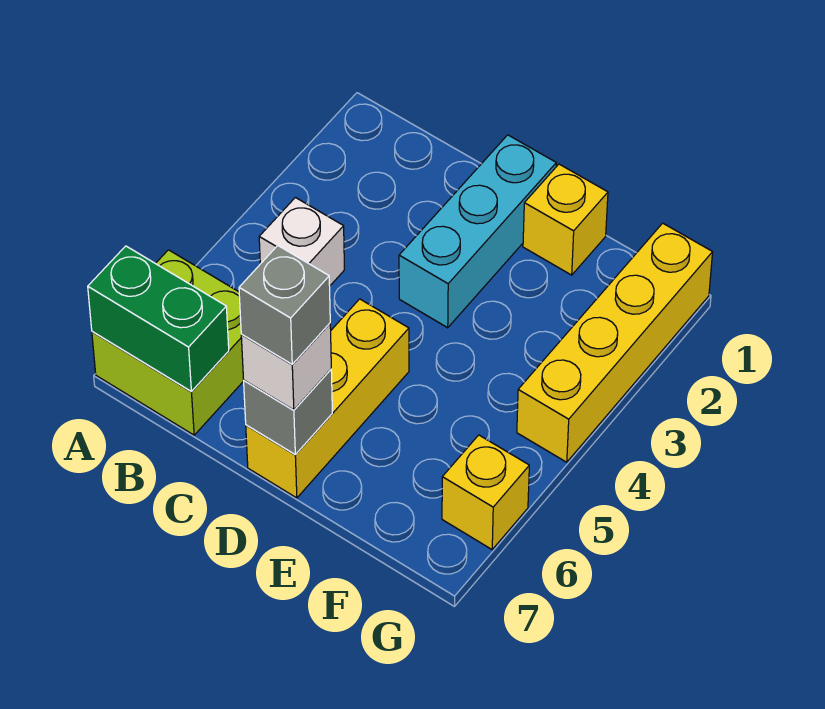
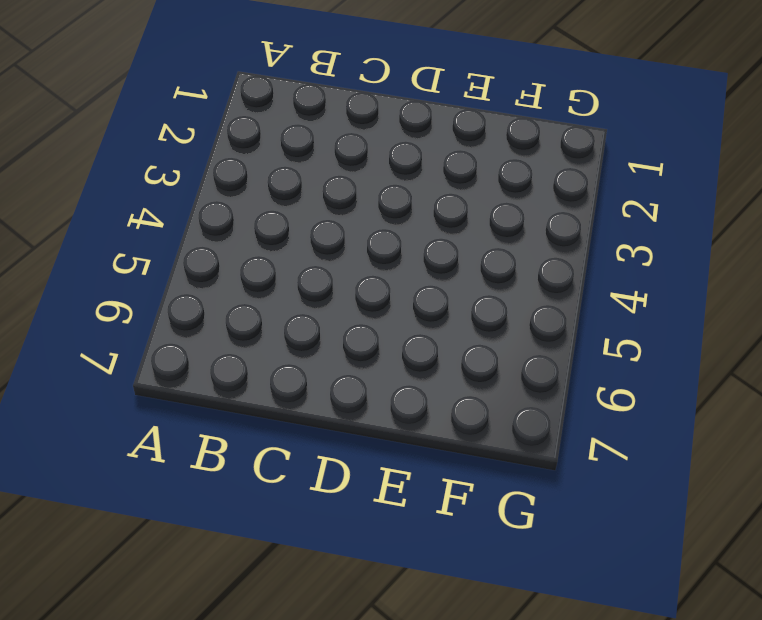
none -> lime 2x2 brick [92,250,244,435]
none -> white 1x1 brick [259,198,344,286]

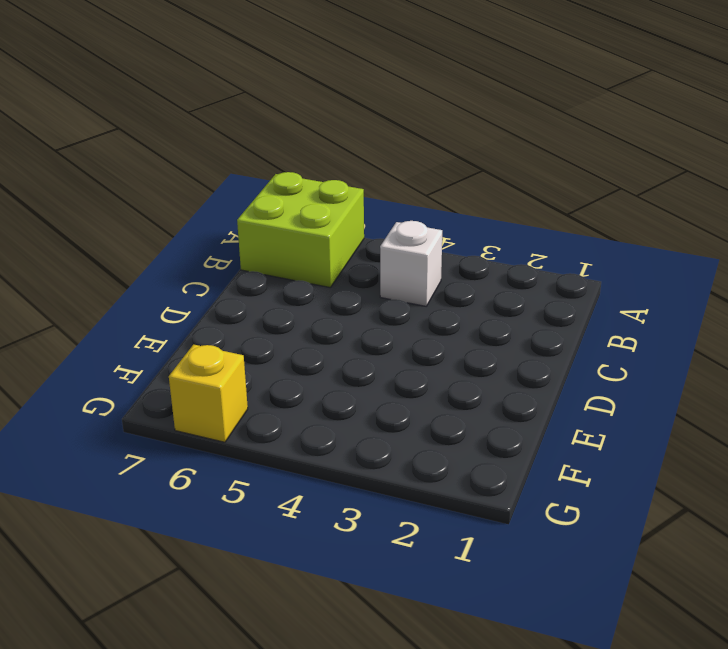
none -> cyan 1x3 brick [399,135,556,328]
none -> yellow 1x3 brick [246,299,409,498]

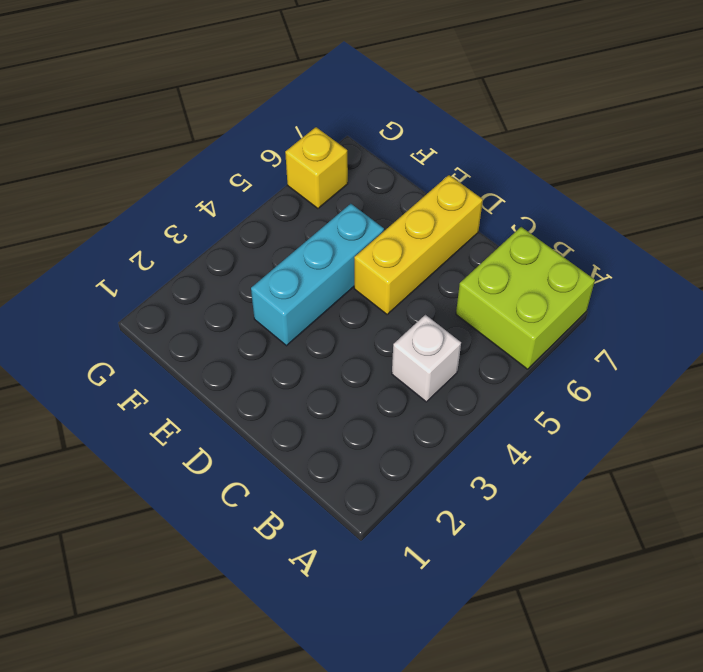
cyan 1x3 brick [251,204,384,346] -> cyan 1x3 brick moved to [399,135,556,328]
none -> yellow 1x1 brick [523,164,608,275]
none -> yellow 1x4 brick [517,223,713,462]

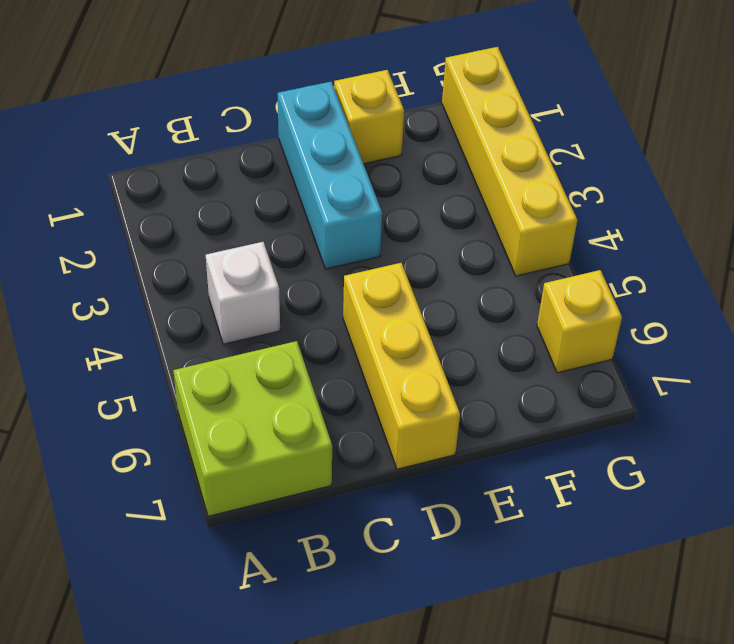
none -> green 1x2 brick [88,246,229,391]
none -> grey 1x1 brick [244,370,332,455]

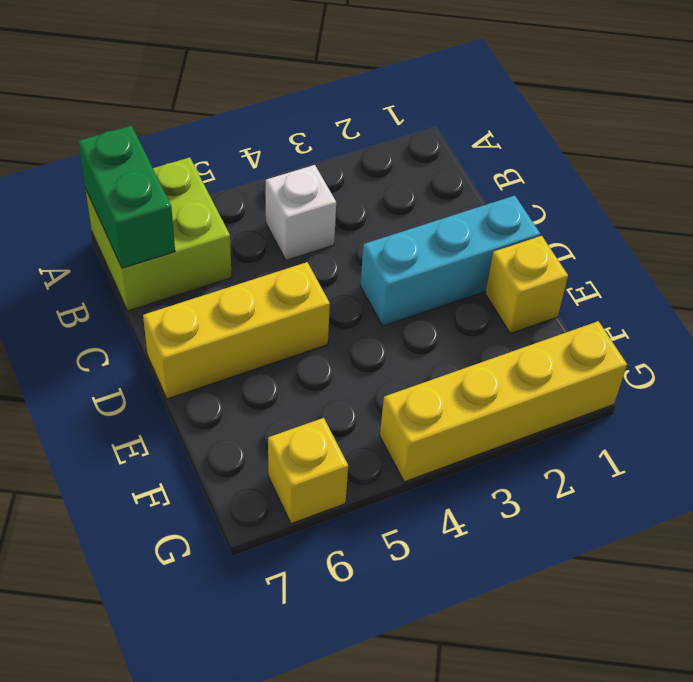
none -> grey 1x1 brick [244,370,332,455]
none -> white 1x1 brick [241,323,331,410]

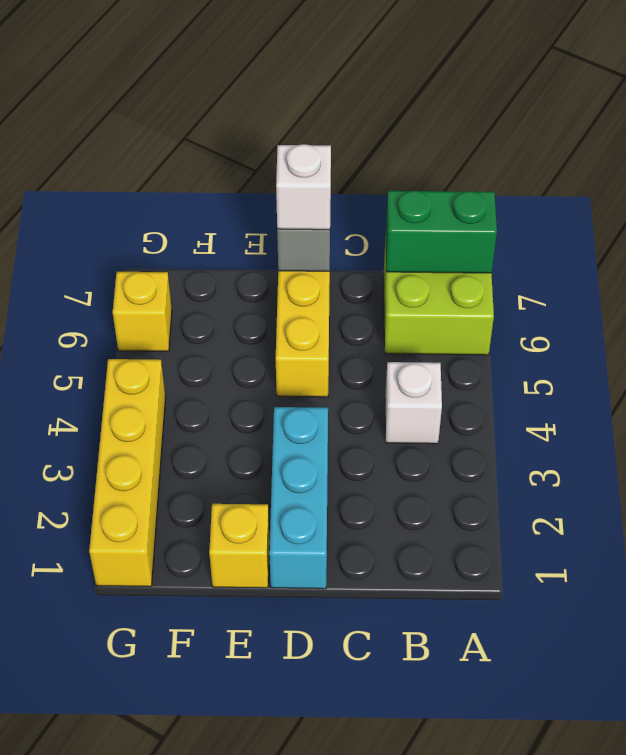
none -> grey 1x1 brick [239,246,330,364]

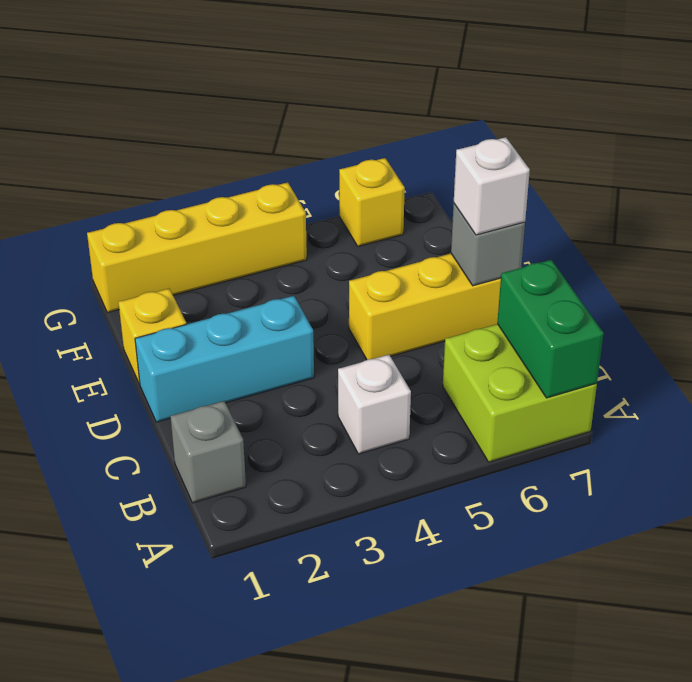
grey 1x1 brick [170,401,246,503] -> grey 1x1 brick moved to [239,246,330,364]

